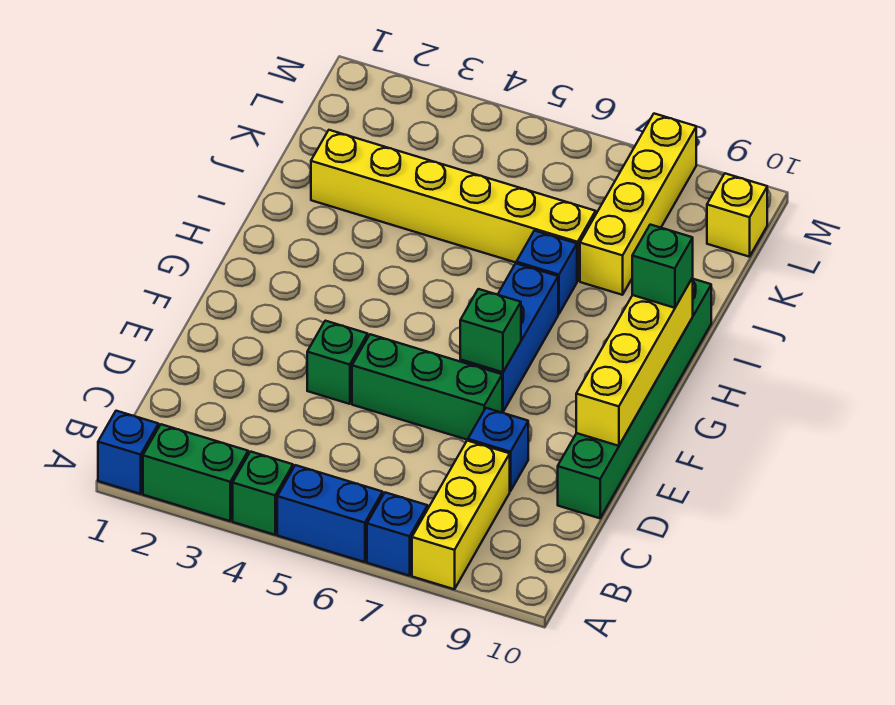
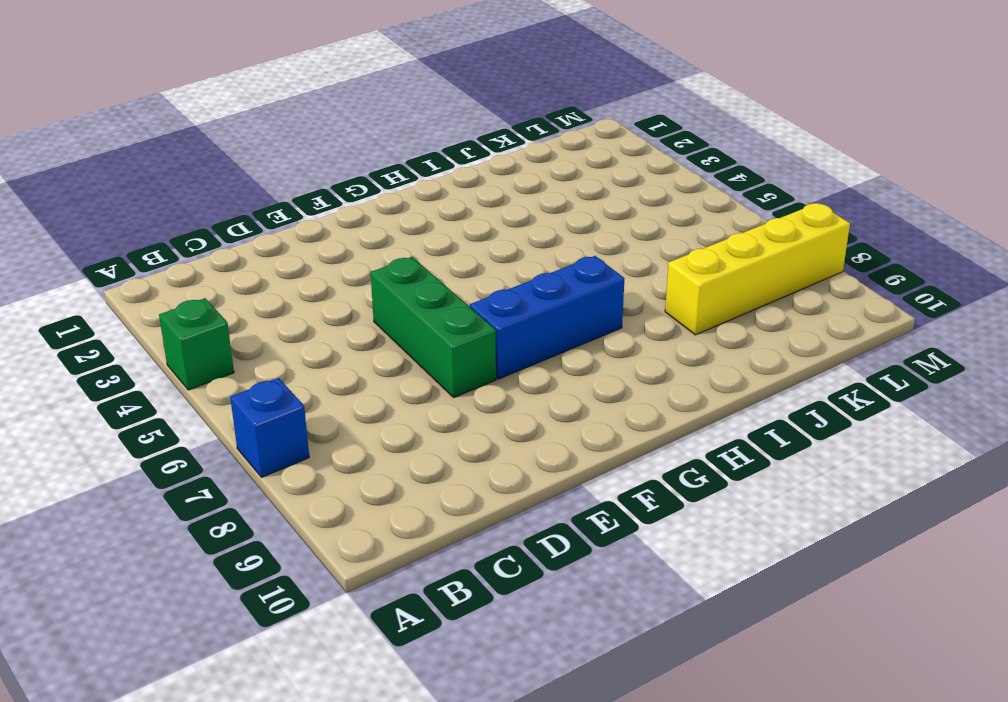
none -> blue 1x1 brick [98,411,159,494]
none -> green 1x2 brick [143,424,248,521]
none -> blue 1x2 brick [277,465,383,562]

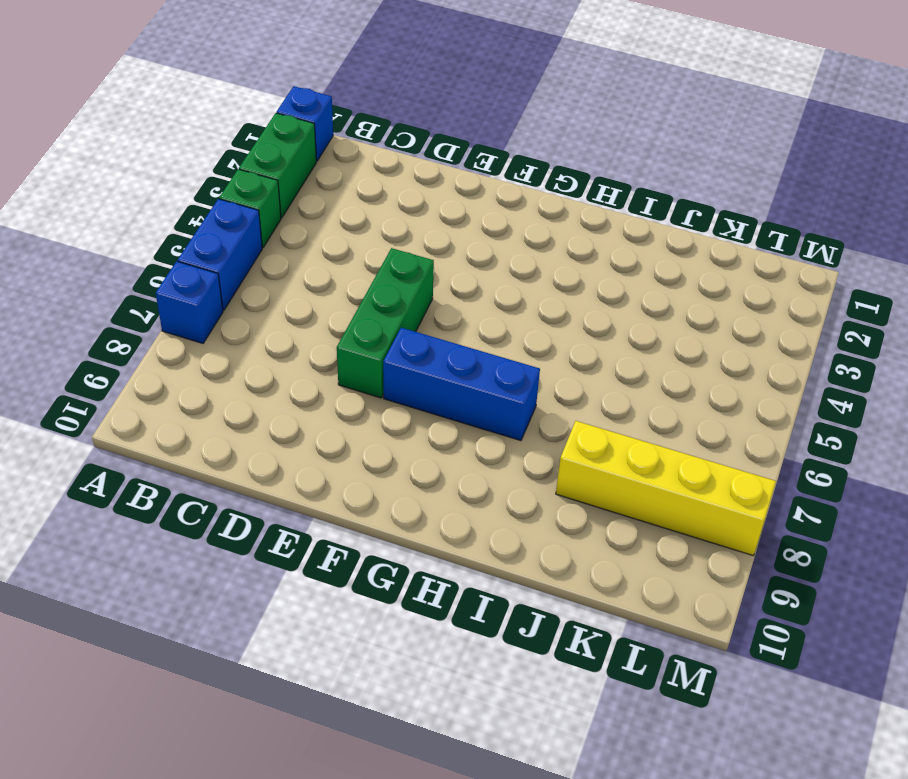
none -> yellow 1x3 brick [412,441,510,589]
none -> blue 1x1 brick [468,408,528,491]
none -> green 1x6 brick [558,279,711,518]

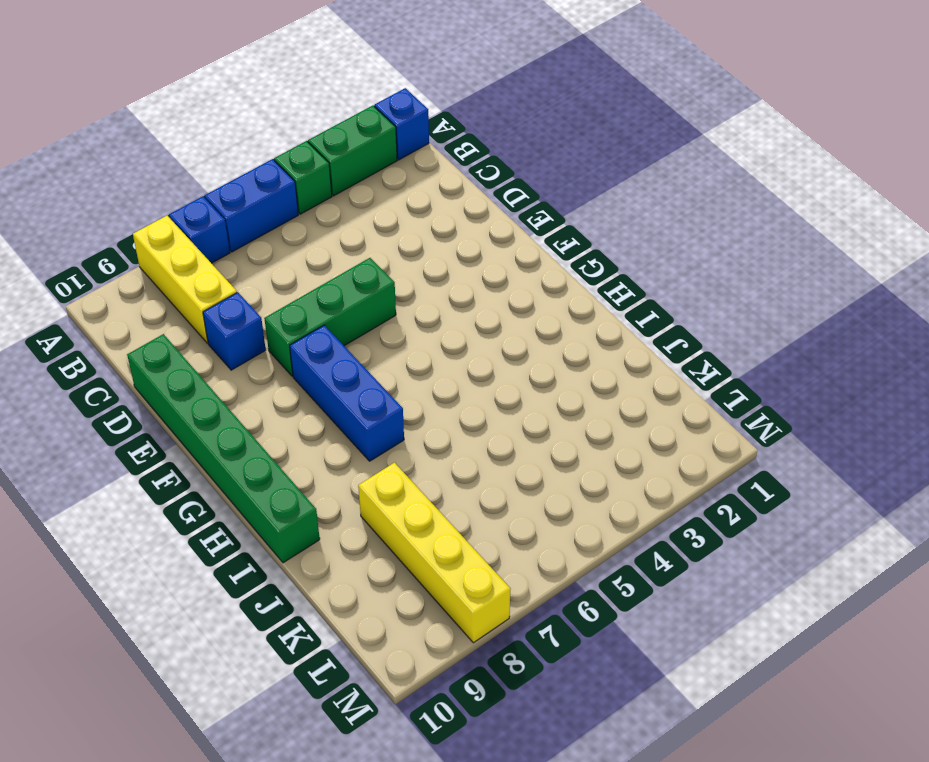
none -> green 1x1 brick [307,321,368,404]
none -> blue 1x1 brick [516,231,577,314]
none -> yellow 1x6 brick [311,130,596,281]

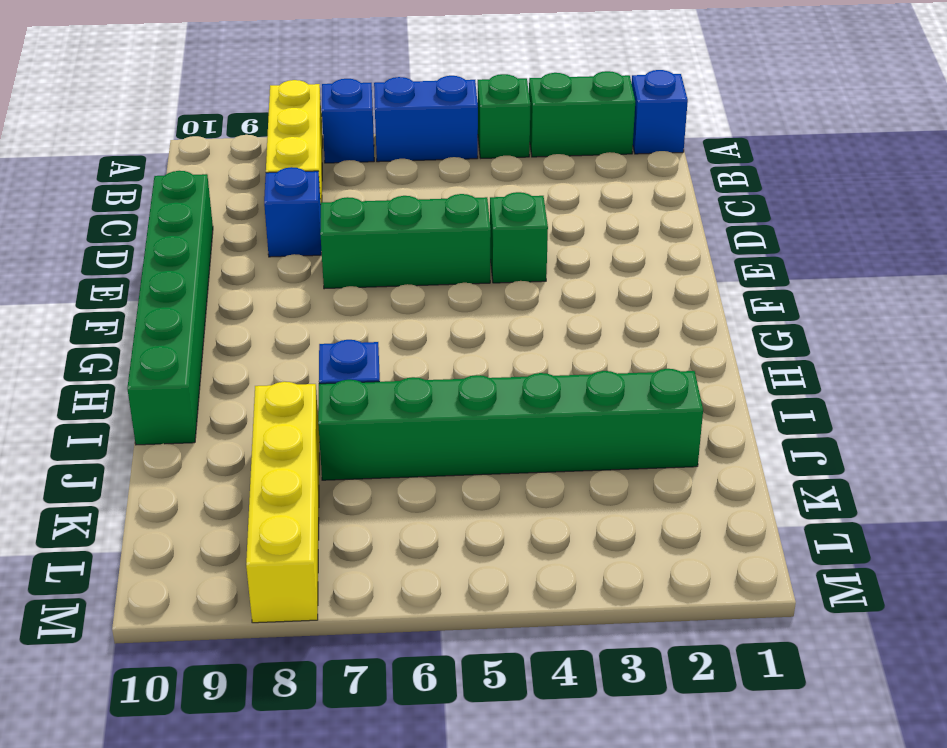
green 1x6 brick [318,369,703,480] -> yellow 1x6 brick [311,130,596,281]
none -> blue 1x3 brick [460,264,558,412]
none -> yellow 1x1 brick [707,173,767,257]
none -> yellow 1x4 brick [576,278,693,446]

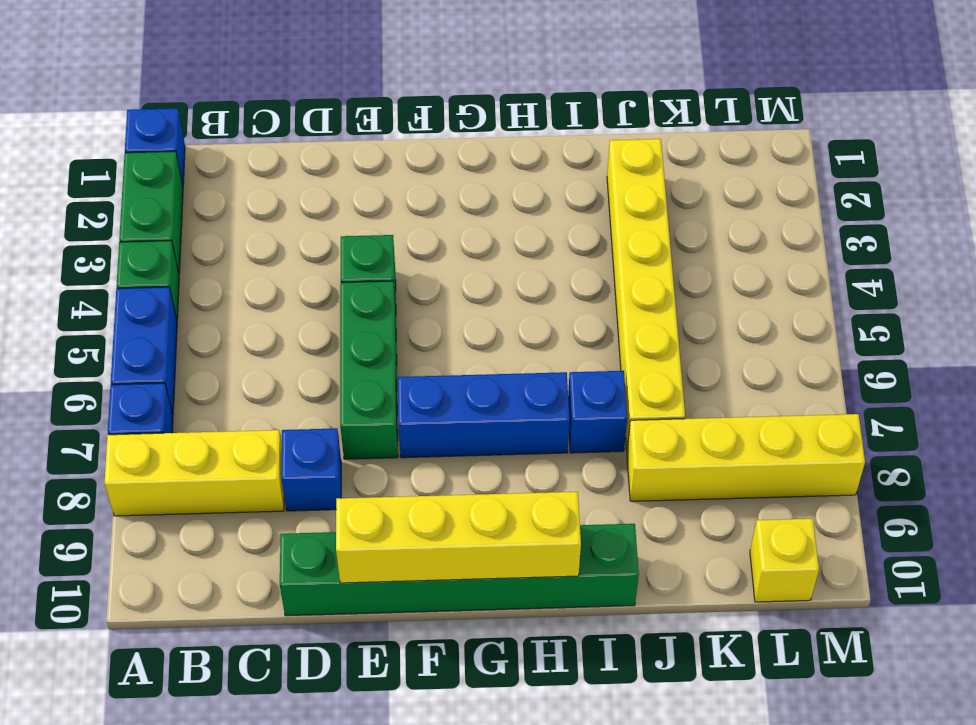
none -> green 1x1 brick [460,289,521,372]
none -> green 1x1 brick [632,225,693,308]

